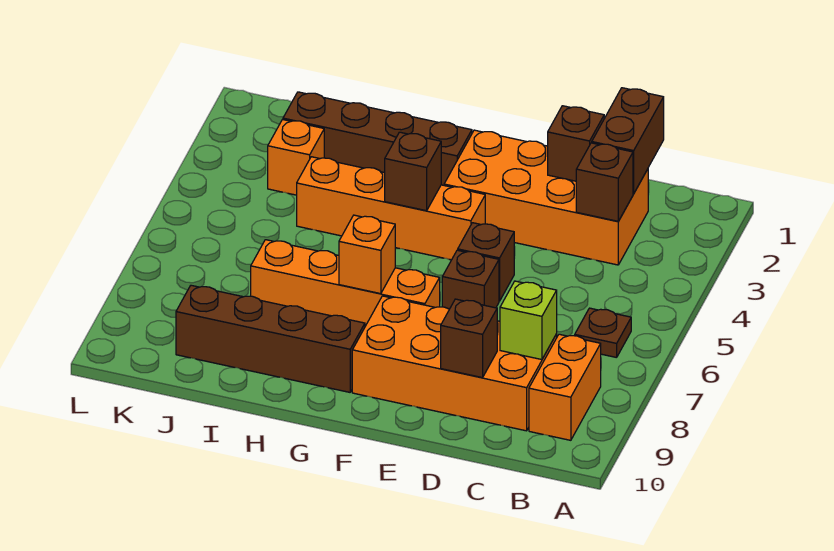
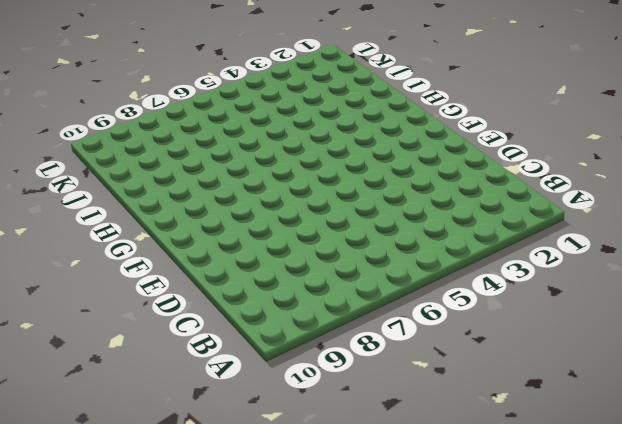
none -> brown 1x1 plate [575,308,631,358]
none -> orange 1x2 brick [529,334,601,440]
none -> orange 2x4 brick [444,130,648,265]

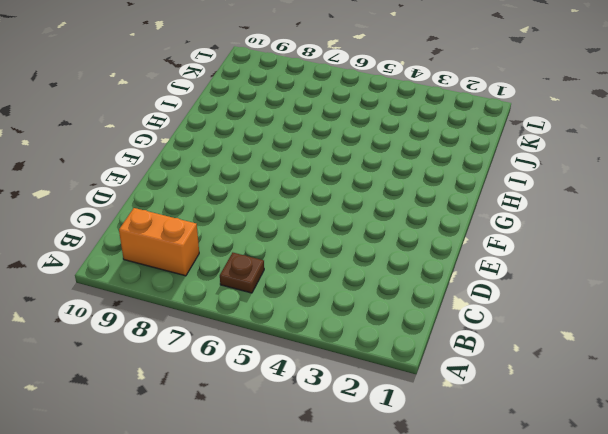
none -> orange 2x4 brick [444,130,648,265]
none -> orange 2x4 brick [352,296,557,431]
none -> brown 1x1 brick [458,223,514,301]

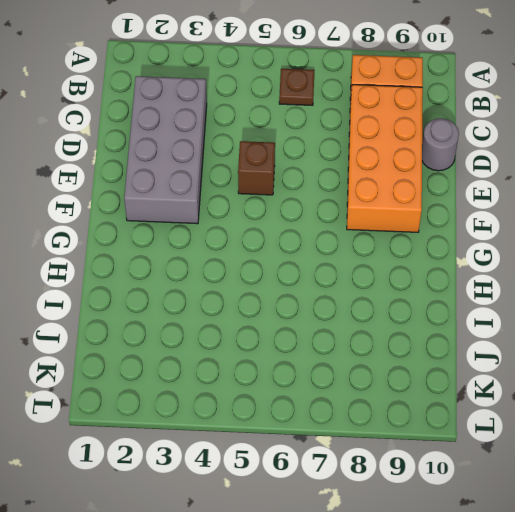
grey 2x4 brick [124,76,207,224] -> orange 2x4 brick [444,130,648,265]
grey 1x1 round brick [422,118,459,171] -> none
none -> brown 1x1 brick [442,250,499,309]
none -> orange 1x4 brick [297,157,485,260]
none -> orange 1x4 brick [251,240,440,326]

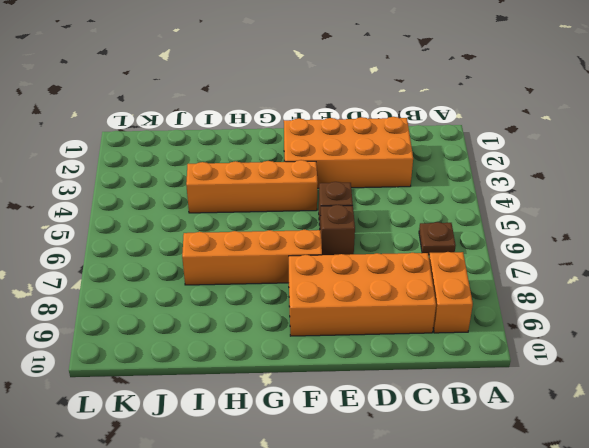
none -> brown 1x4 brick [283,92,472,185]
none -> brown 1x4 brick [176,285,365,392]
none -> orange 1x1 brick [268,120,324,195]

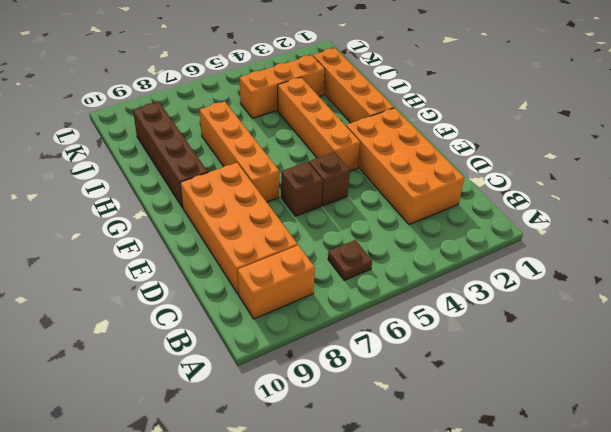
orange 1x4 brick [313,48,394,123] -> brown 1x4 brick [283,92,472,185]
orange 1x3 brick [240,55,325,118] -> orange 1x1 brick [268,120,324,195]
none -> brown 1x2 brick [592,88,664,194]
none -> brown 1x1 brick [576,143,633,221]
none -> lime 1x1 brick [500,281,557,360]

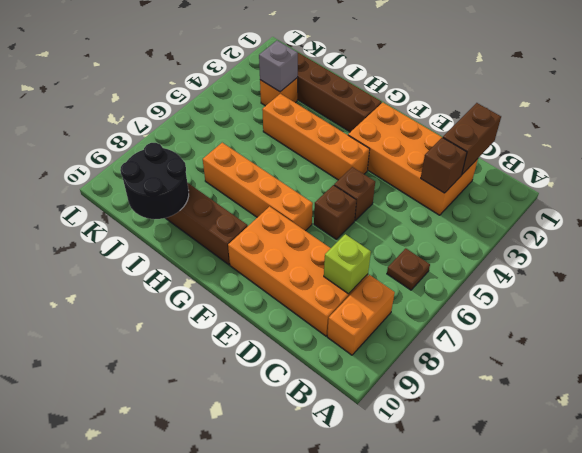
black 2x2 round brick [120,143,189,219] -> none
grey 1x1 brick [259,41,298,92] -> none
none -> brown 1x1 brick [548,106,604,181]
none -> brown 1x1 brick [441,299,497,378]
none -> brown 1x1 brick [385,132,441,211]

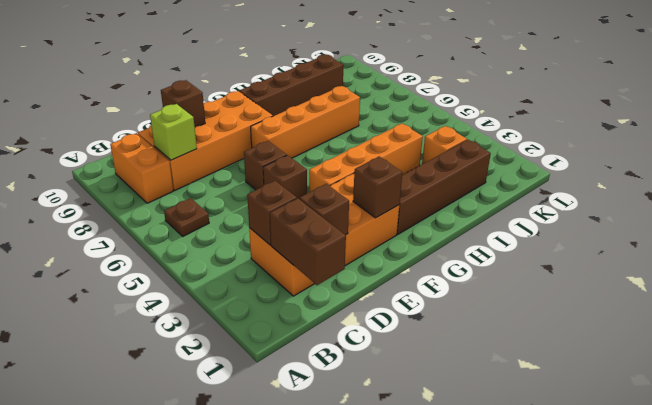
brown 1x1 brick [353,156,402,218] -> brown 1x1 brick moved to [385,132,441,211]
none -> orange 1x1 brick [339,215,395,294]

